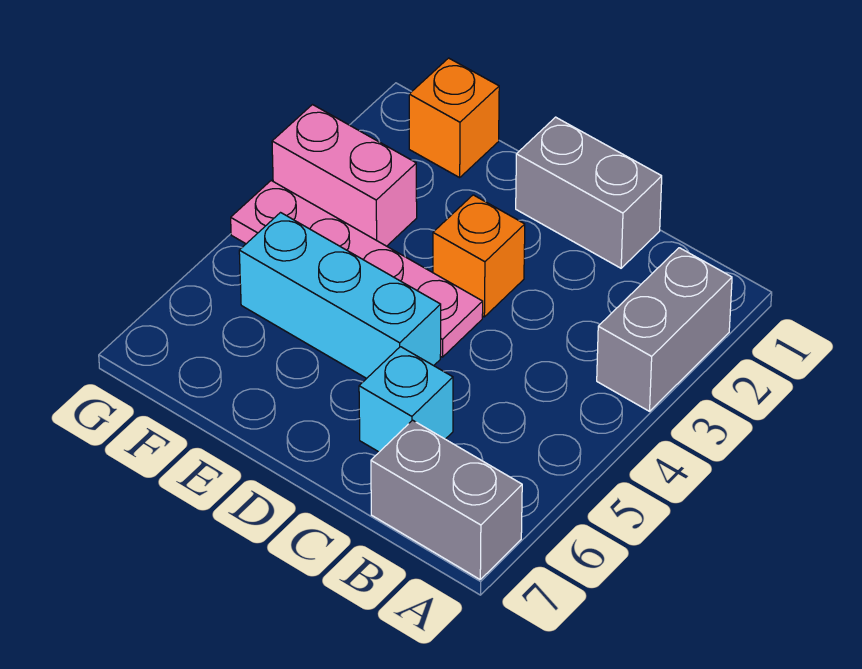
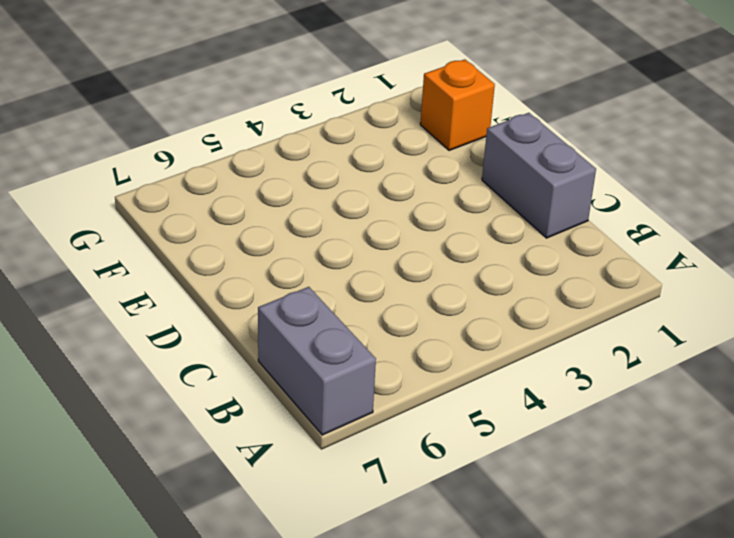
none -> grey 1x2 brick [597,248,732,411]
none -> cyan 1x1 brick [359,347,453,452]

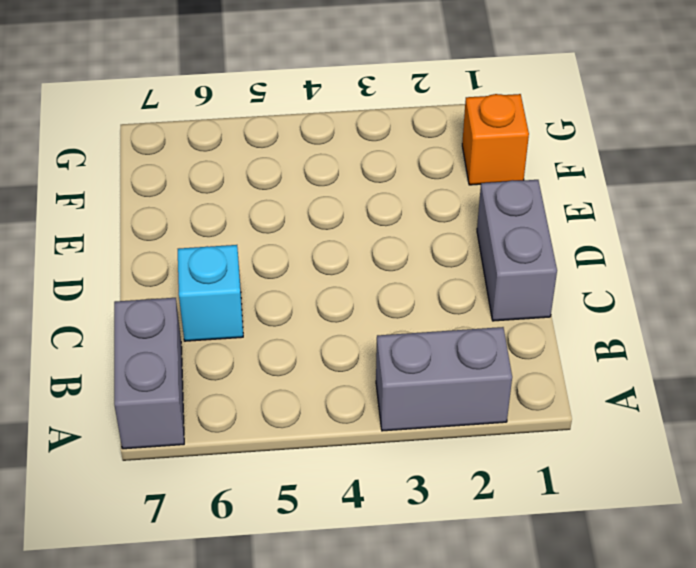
none -> orange 1x1 brick [433,195,525,317]
none -> pink 1x4 plate [231,181,483,357]

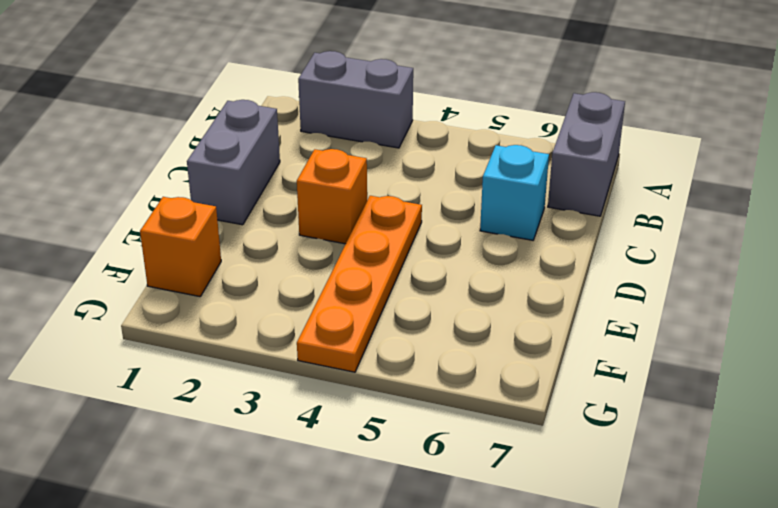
orange 1x4 plate [297,196,422,372] -> pink 1x4 plate [231,181,483,357]
none -> cyan 1x3 brick [239,213,441,378]
none -> pink 1x2 brick [272,105,417,246]

